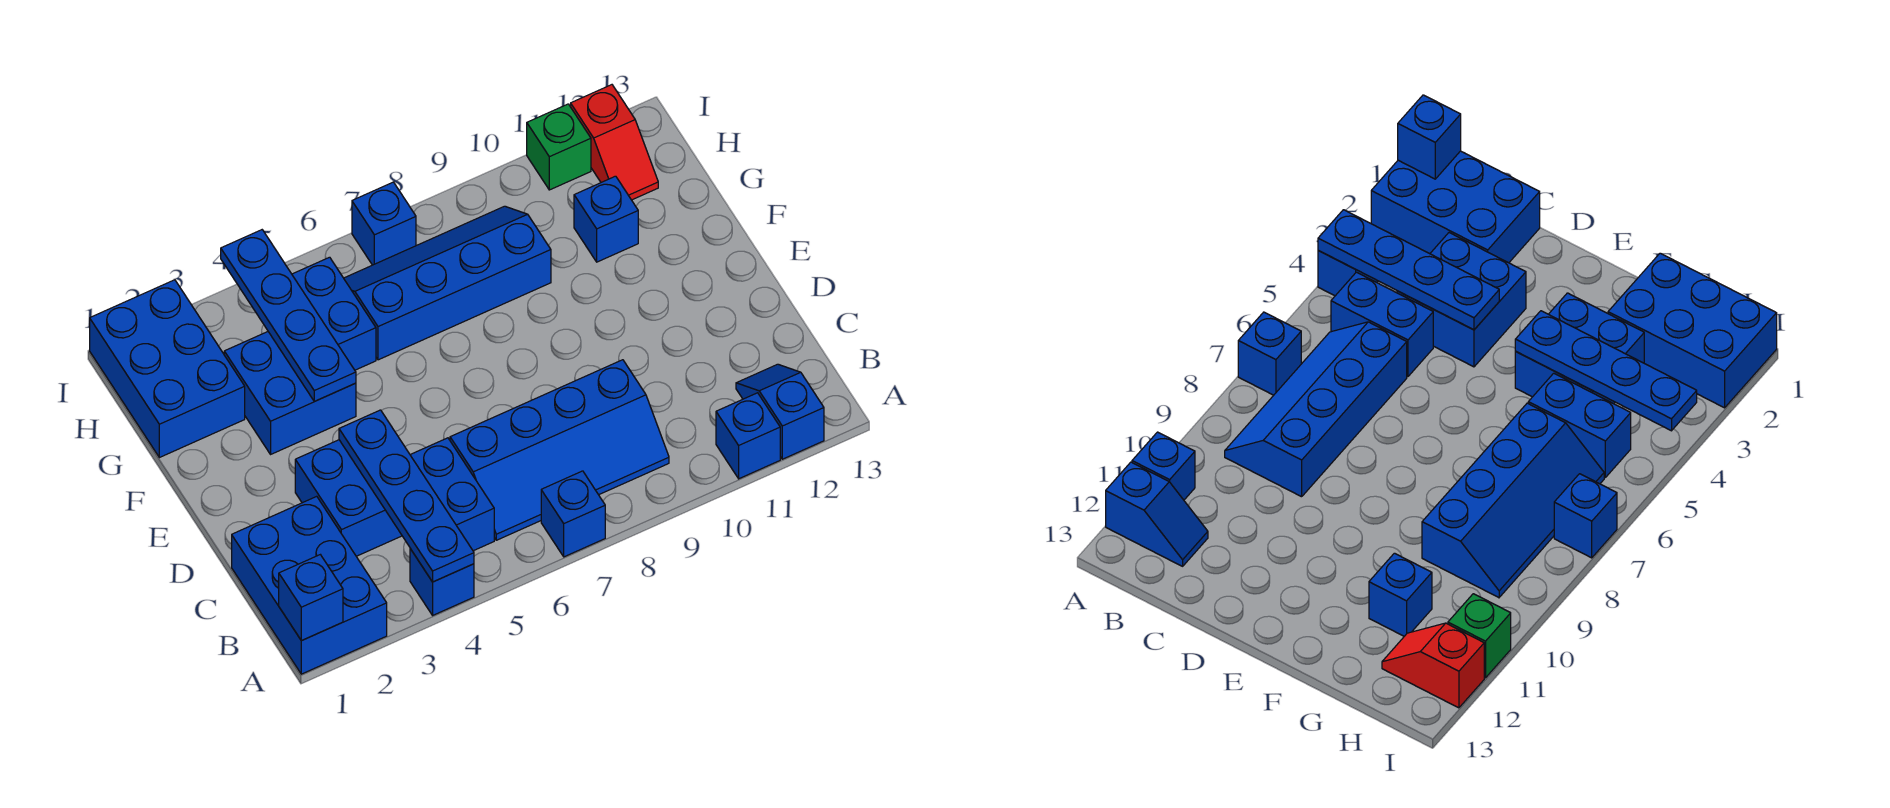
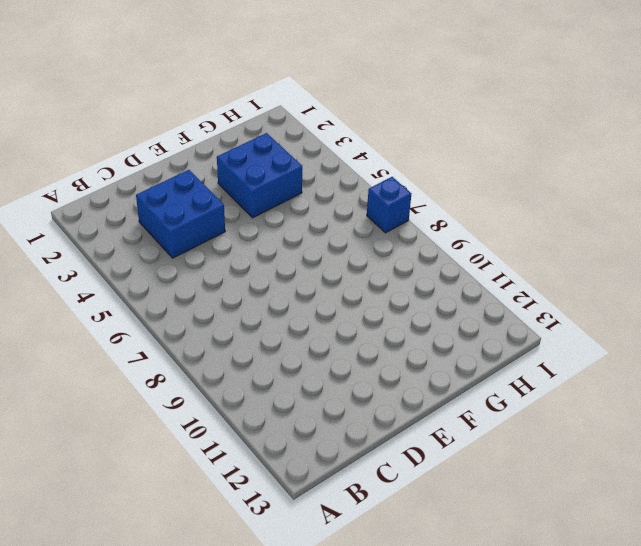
none -> blue 2x3 brick [232,496,387,674]
none -> blue 1x1 brick [410,549,474,615]
none -> blue 1x1 brick [541,471,605,557]

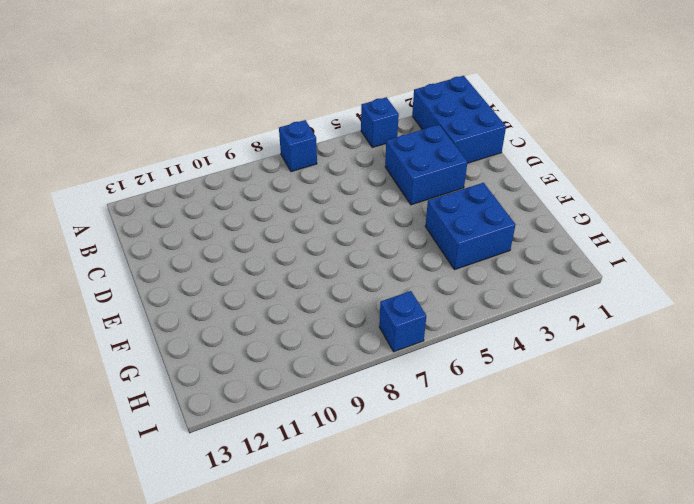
none -> blue 1x1 brick [716,393,780,479]
none -> blue 1x2 slope [736,364,824,459]
none -> blue 1x2 brick [410,438,494,551]

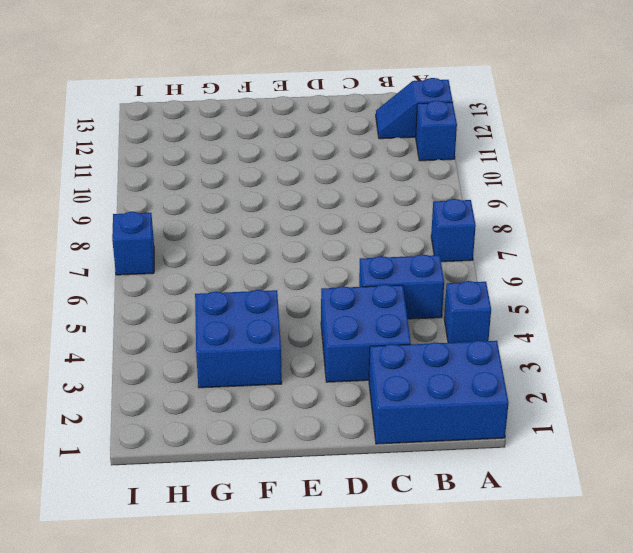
none -> blue 2x4 slope [450,360,669,540]
none -> blue 2x3 brick [90,280,245,458]
none -> blue 1x2 brick [292,257,376,370]

